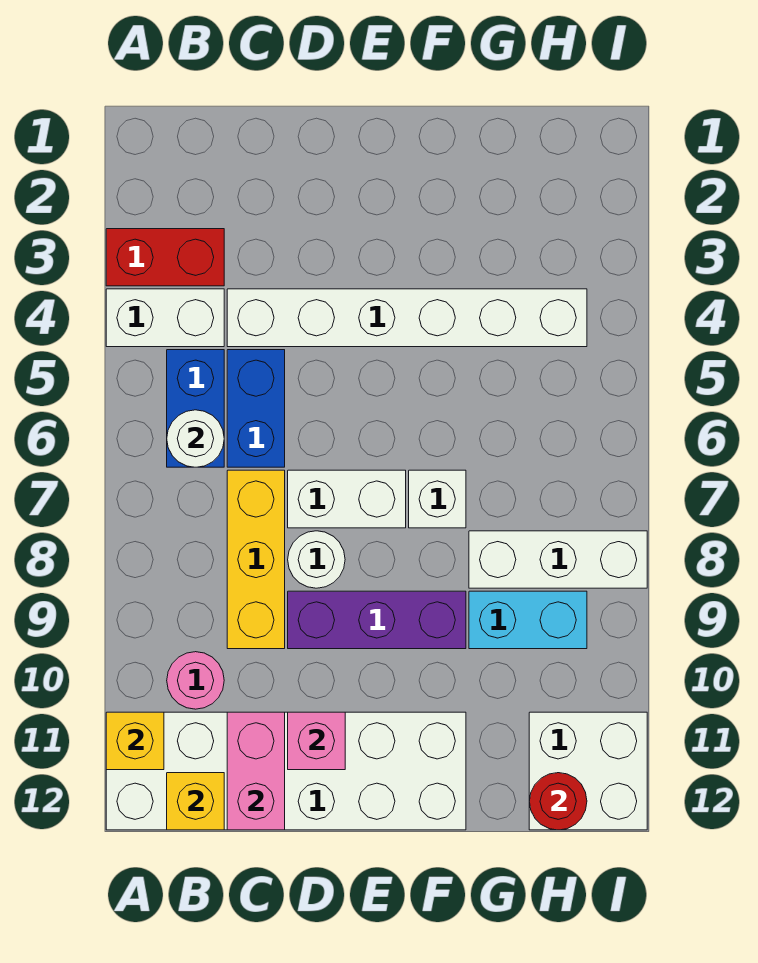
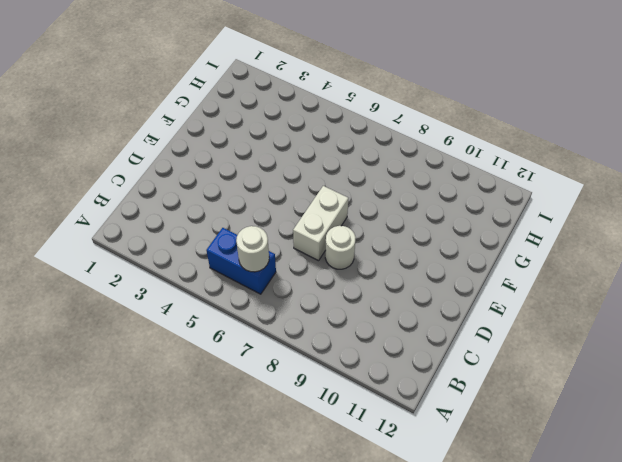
none -> red 1x2 brick [106,229,224,286]
none -> white 1x2 brick [106,289,224,347]
none -> white 2x6 brick [106,712,466,830]

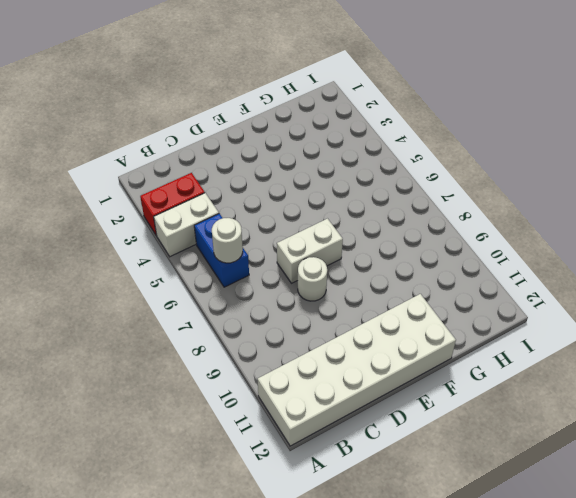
none -> pink 1x1 round brick [167,652,224,709]
none -> white 1x6 brick [227,289,587,347]
none -> blue 1x2 brick [227,350,285,467]

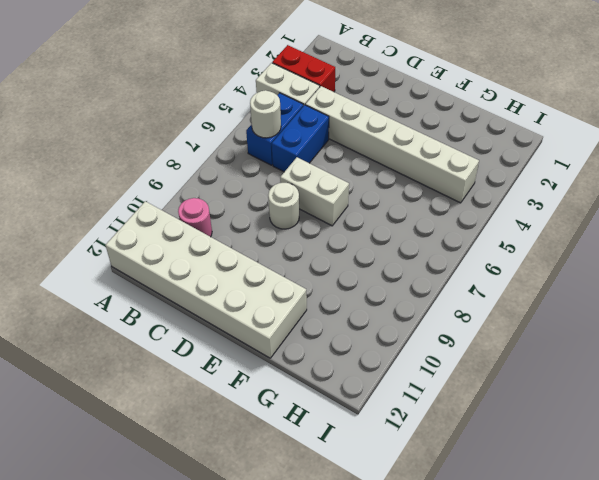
none -> yellow 1x3 brick [227,470,285,649]
none -> purple 1x3 brick [288,591,466,649]
none -> white 1x1 brick [409,470,466,528]

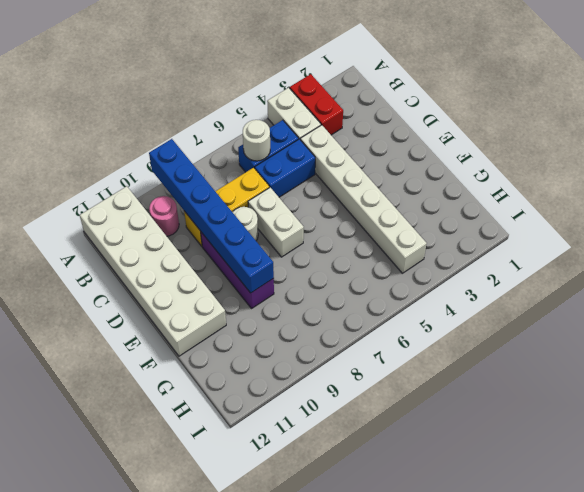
blue 1x6 brick [149,139,274,293] -> none
none -> white 1x1 brick [409,470,466,528]
none -> white 1x3 brick [469,531,647,588]
none -> cyan 1x2 brick [469,591,587,649]

